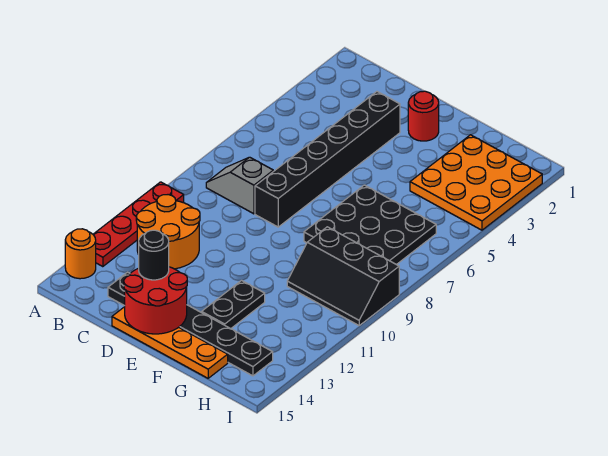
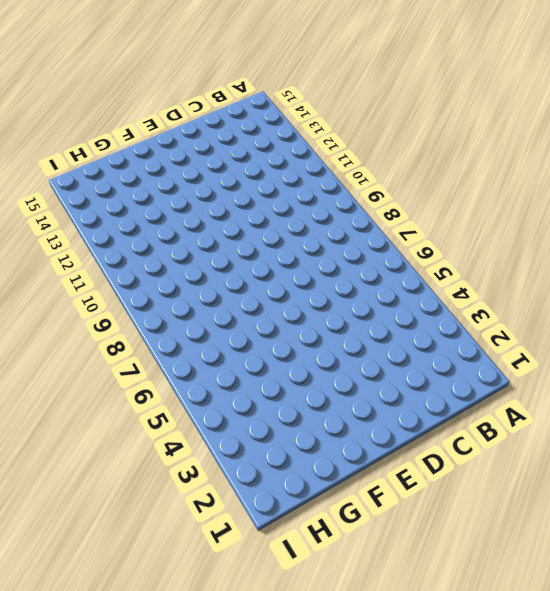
none -> red 1x4 plate [93,182,184,267]
none -> orange 1x1 round brick [65,229,96,279]
none -> grey 1x2 slope [206,157,273,214]

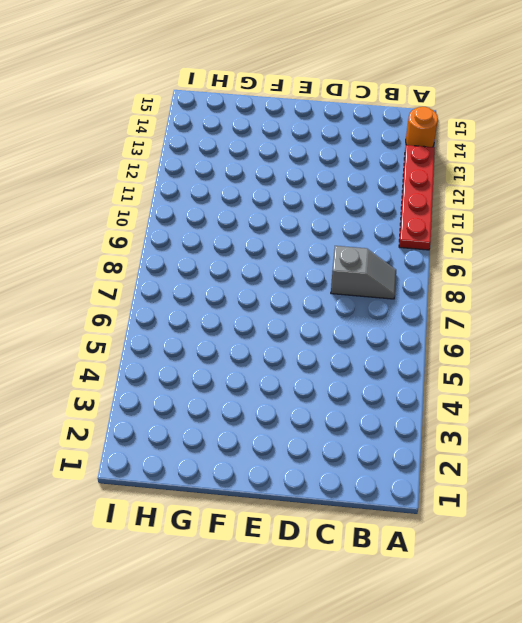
none -> orange 2x2 round brick [136,195,200,269]
none -> black 1x6 plate [108,272,273,376]
none -> black 1x6 brick [255,92,400,227]

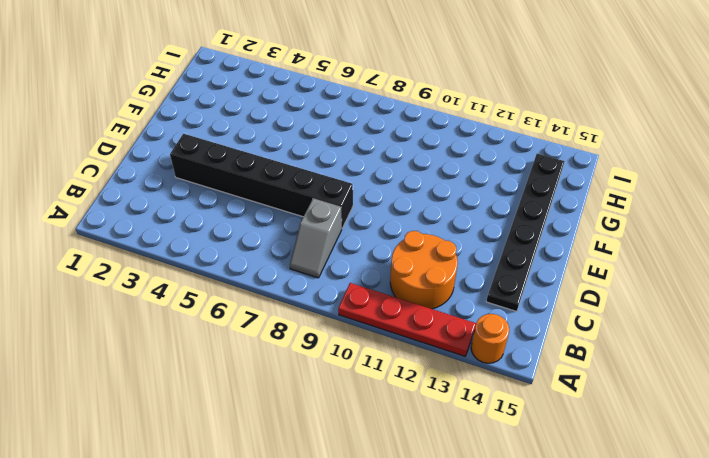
none -> orange 1x4 plate [112,307,228,378]
none -> red 1x1 round brick [408,91,439,141]
none -> black 3x3 plate [304,185,436,265]

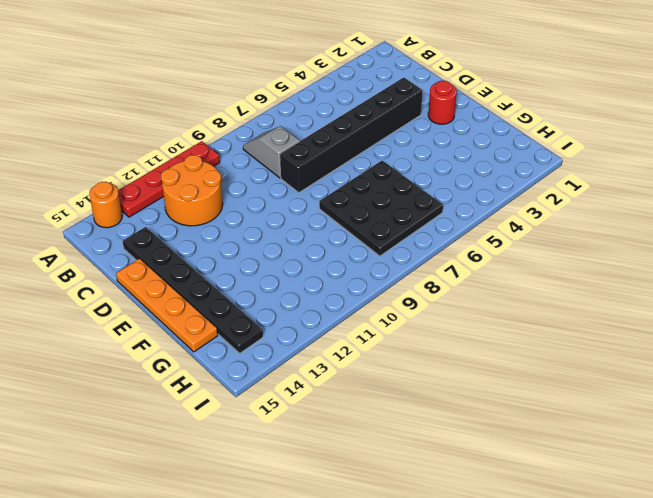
none -> black 1x2 plate [202,280,265,329]
none -> orange 3x3 plate [410,135,542,230]
none -> black 2x3 slope [287,227,399,325]

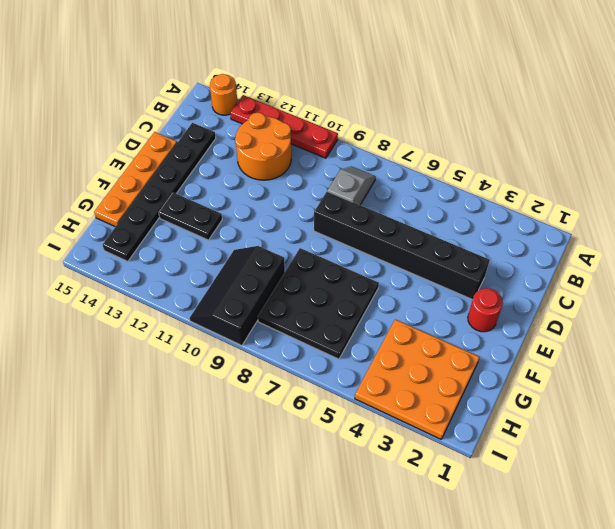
none -> red 2x2 round brick [124,267,187,334]
none -> black 1x1 round brick [139,230,169,280]

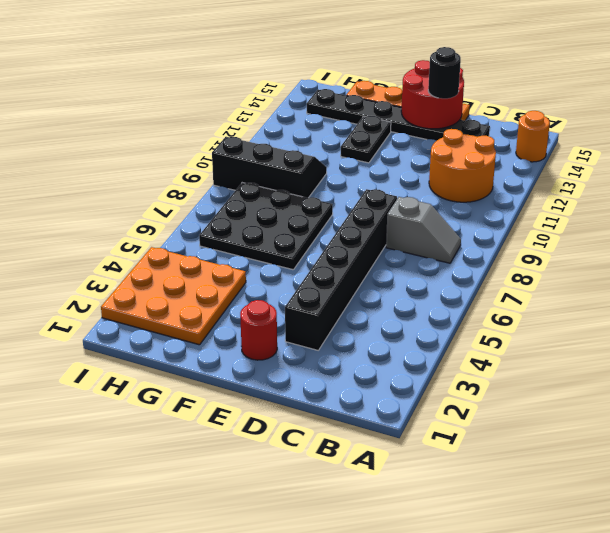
none -> red 1x4 plate [93,182,184,267]

